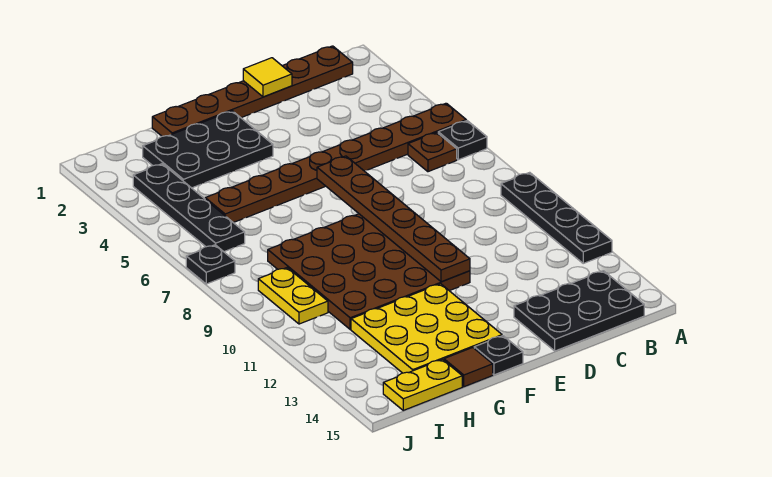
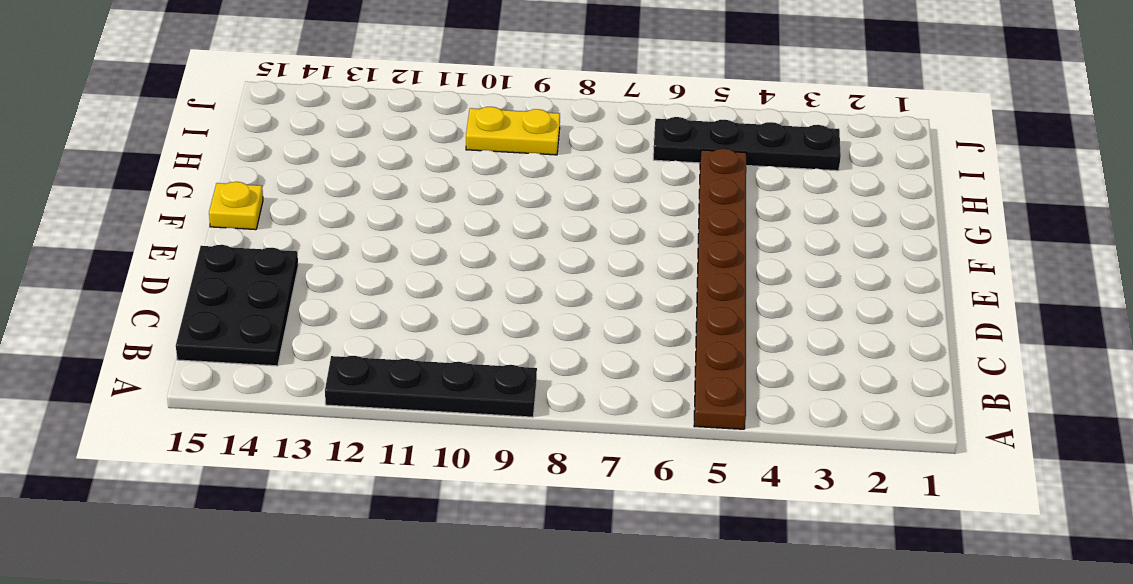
yellow 1x1 plate [209,182,263,230] -> black 1x1 plate [474,336,523,375]
none -> black 1x1 plate [438,121,487,160]
none -> brown 1x6 plate [152,46,353,136]
none -> brown 1x1 plate [408,132,457,172]

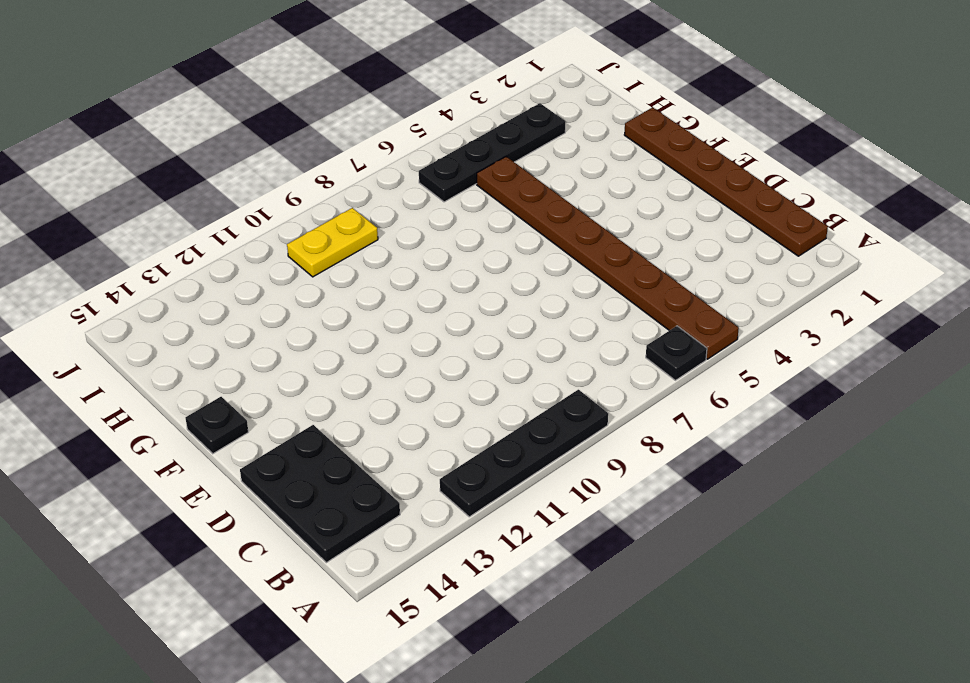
none -> brown 1x1 plate [408,132,457,172]
none -> brown 4x4 plate [268,214,470,329]
none -> black 2x3 plate [143,111,273,188]

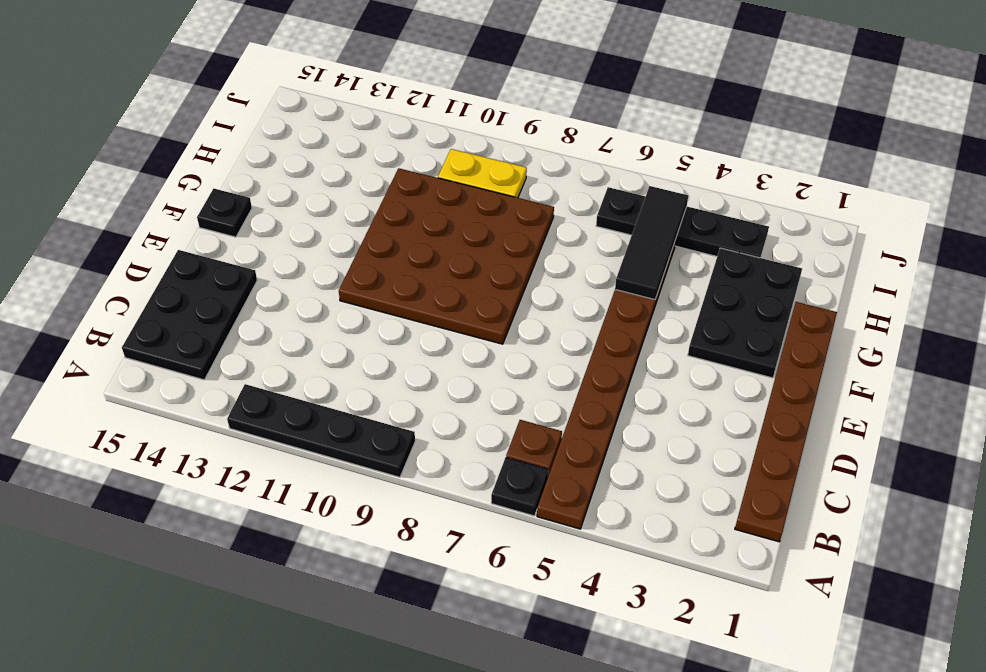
black 1x3 tile [615,186,688,300] -> none
none -> yellow 3x3 plate [351,284,502,373]
none -> brown 1x1 tile [444,348,493,387]
none -> yellow 1x2 plate [383,359,462,410]

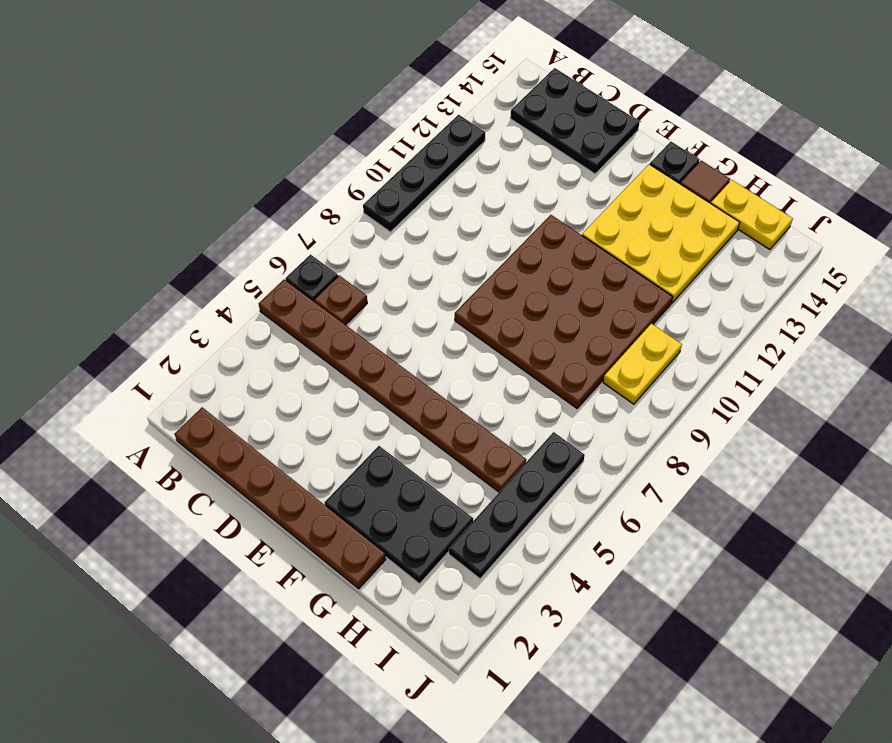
none -> black 1x1 plate [186,245,235,284]
none -> yellow 1x1 tile [243,58,292,97]
none -> brown 1x6 plate [317,156,470,282]

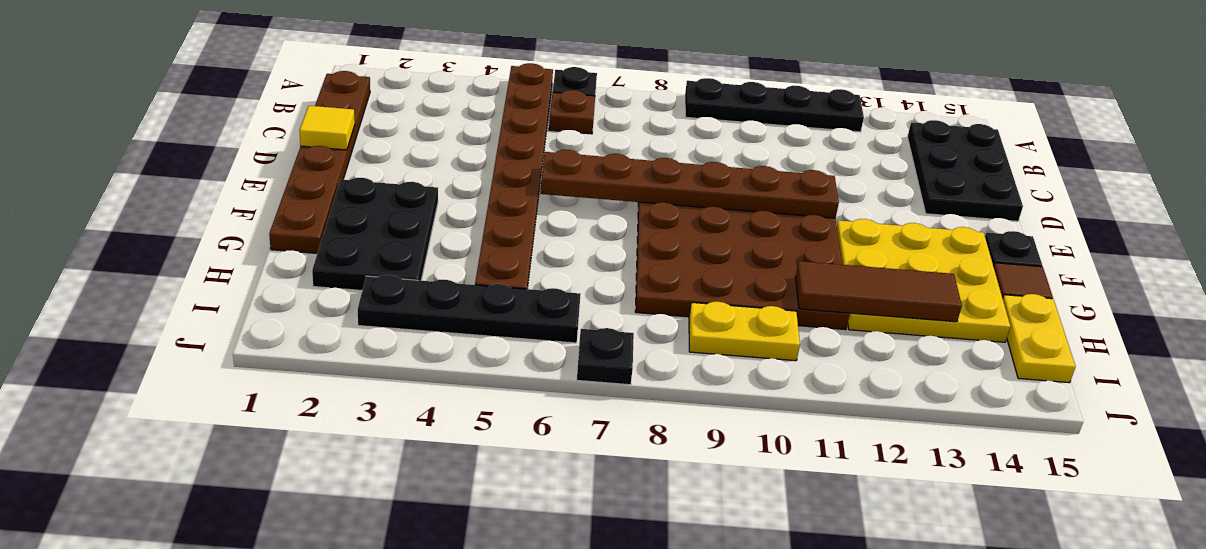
brown 1x3 tile [795,261,962,322] -> none

